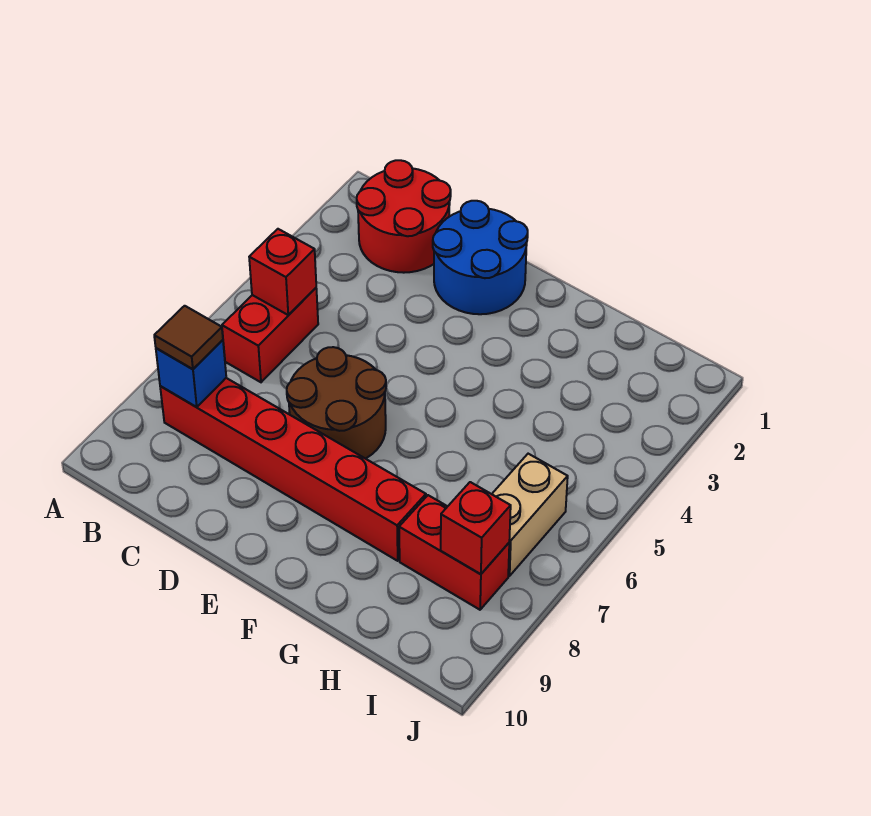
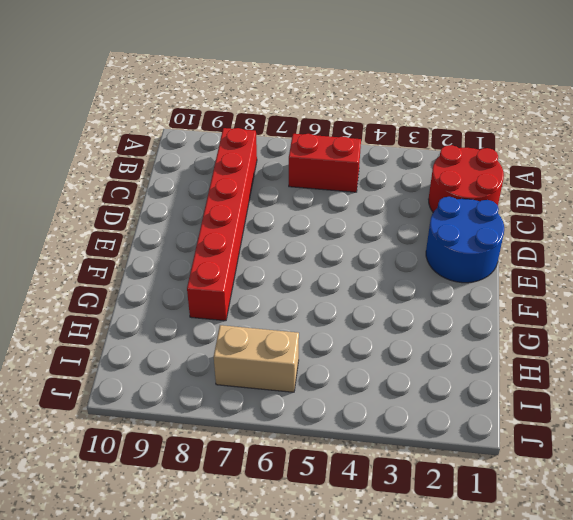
none -> brown 2x2 round brick [287,347,386,459]
none -> red 1x2 brick [399,495,509,610]

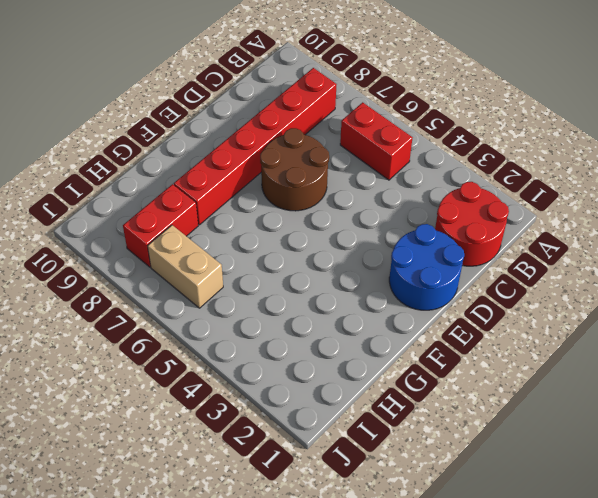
none -> red 1x1 brick [249,229,316,315]
none -> blue 1x1 brick [156,340,226,407]

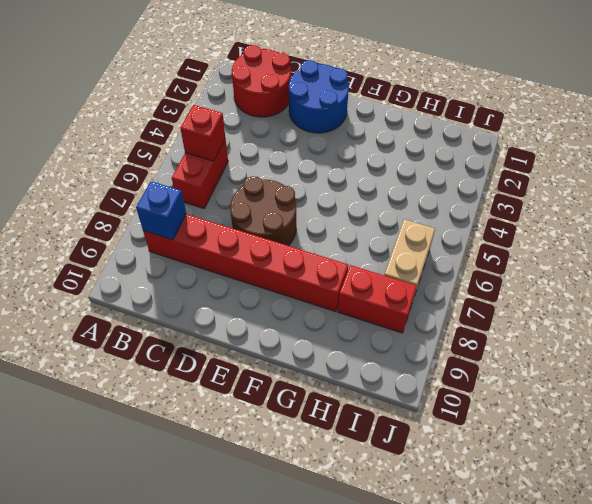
none -> red 1x1 brick [441,482,511,574]
none -> brown 1x1 tile [154,306,223,369]

